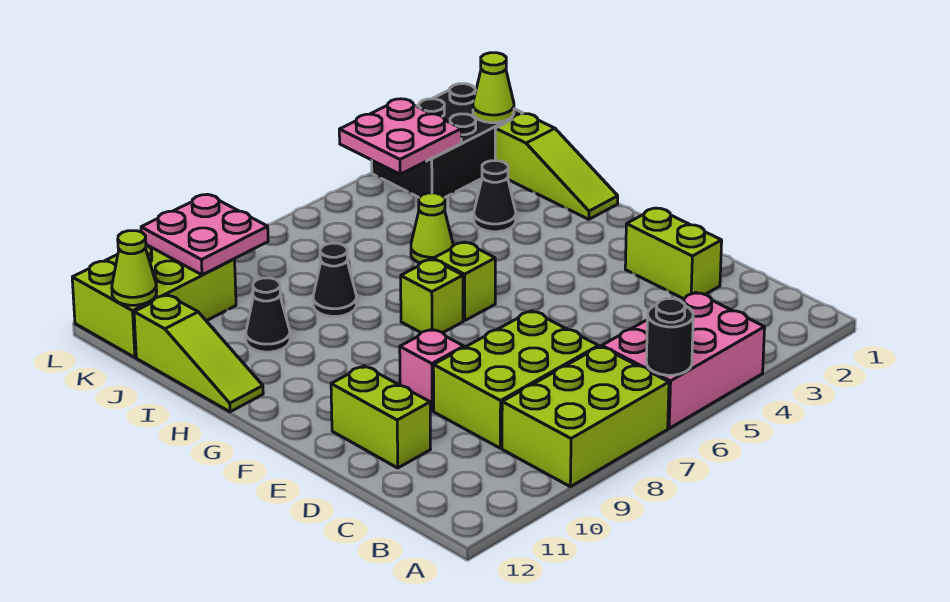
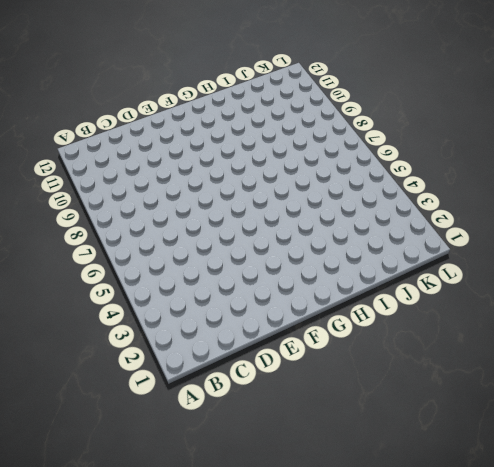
none -> pink 2x3 brick [602,293,765,428]
none -> lime 2x3 brick [502,346,669,487]
none -> lime 2x3 brick [433,311,599,448]

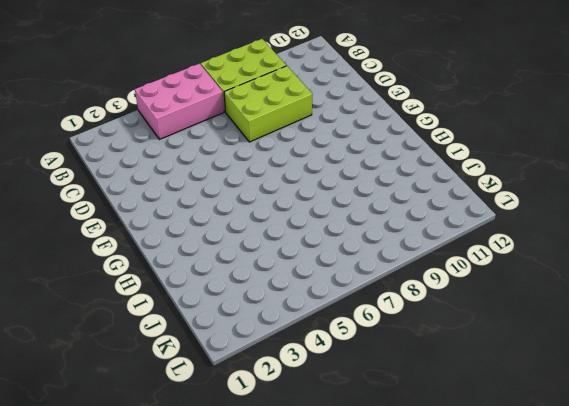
none -> lime 1x2 brick [625,208,722,299]
none -> lime 1x2 brick [331,366,431,468]
none -> pink 1x1 brick [400,329,464,411]

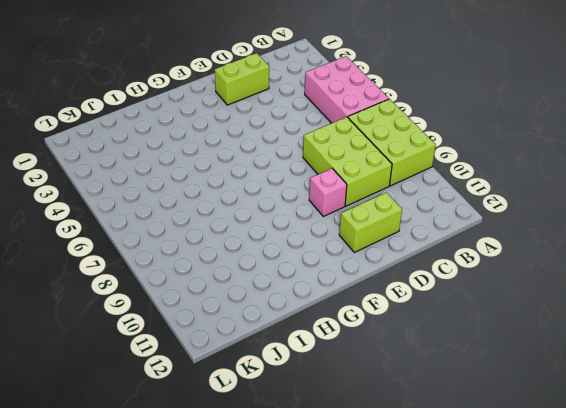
none -> lime 1x1 brick [433,242,495,321]
none -> lime 1x1 brick [401,259,463,333]
none -> lime 1x3 slope [495,114,618,219]

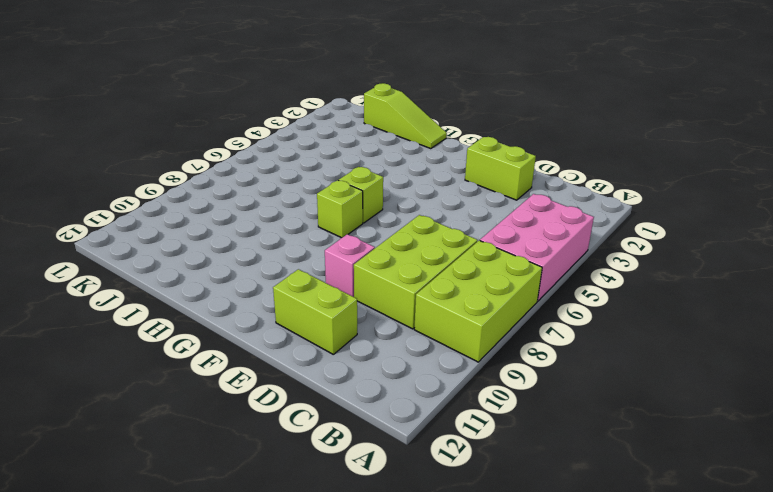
none -> lime 1x3 slope [134,295,263,412]
none -> black 1x1 cone [474,161,516,232]
none -> lime 1x1 cone [411,193,453,263]

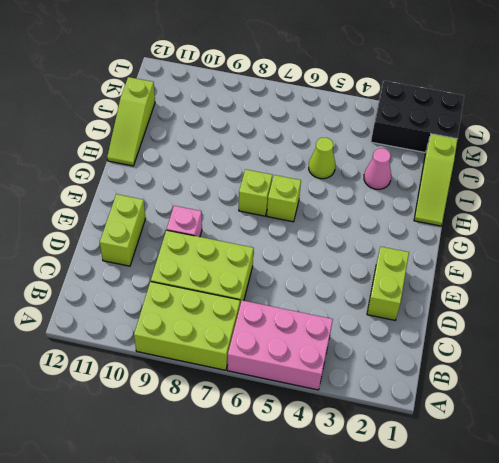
pink 1x1 cone [364,148,391,189] -> black 1x1 cone [474,161,516,232]
none -> black 1x1 cone [313,243,357,316]
none -> black 1x1 cone [246,278,290,352]
none -> lime 2x3 brick [72,245,236,357]

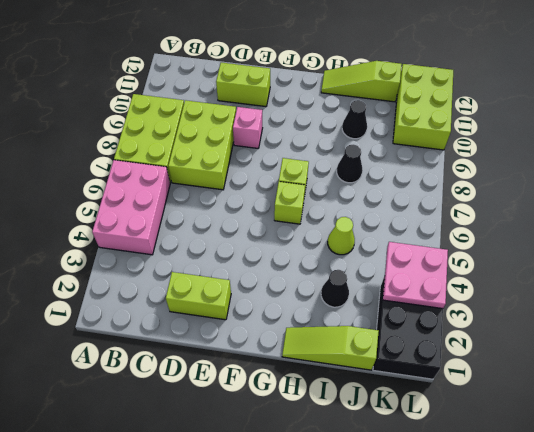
none -> black 1x1 round brick [646,299,693,375]
none -> lime 1x1 cone [473,53,514,123]
none -> pink 2x2 plate [141,195,268,275]

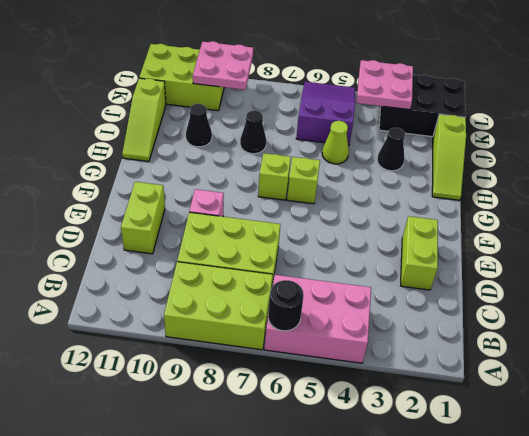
purple 2x3 slope [296,82,355,146] -> none
none -> lime 1x1 cone [473,53,514,123]
none -> lime 1x1 cone [112,231,157,305]

